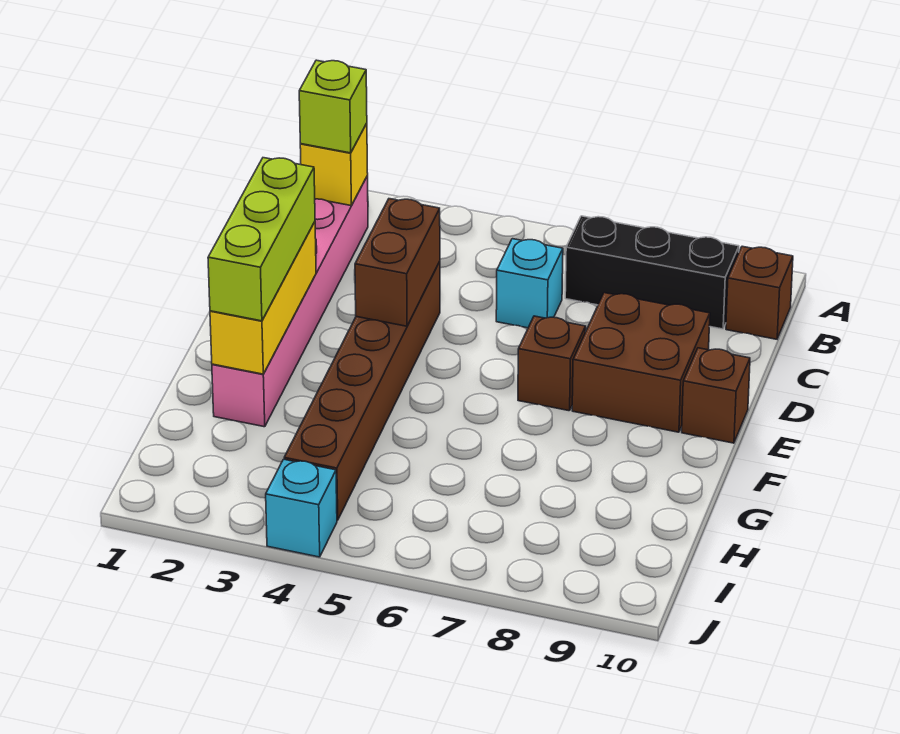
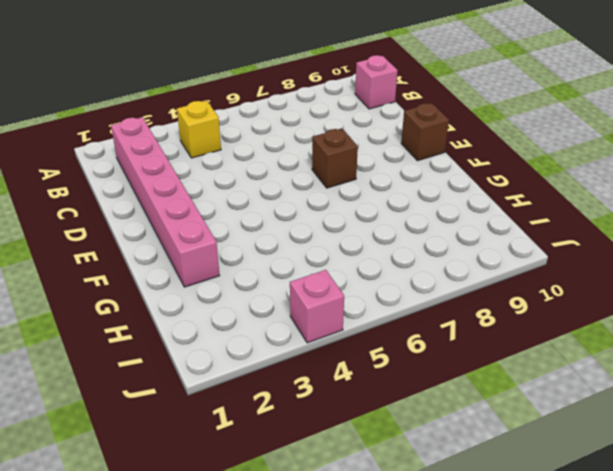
yellow 1x1 brick [177,101,221,158] -> yellow 1x1 brick moved to [300,123,368,206]
pink 1x1 brick [355,55,398,109] -> brown 1x1 brick [726,246,793,339]
pink 1x1 brick [290,270,344,343] -> cyan 1x1 brick [266,459,337,557]
none -> black 1x3 brick [565,216,739,329]
none -> cyan 1x1 brick [496,239,563,328]
none -> brown 1x6 brick [284,261,440,520]

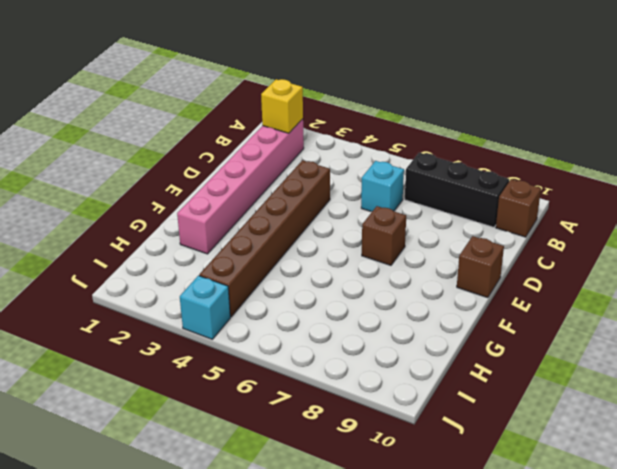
none -> brown 2x2 brick [572,293,710,432]
none -> brown 1x2 brick [355,199,440,326]
none -> yellow 1x3 brick [210,222,316,374]

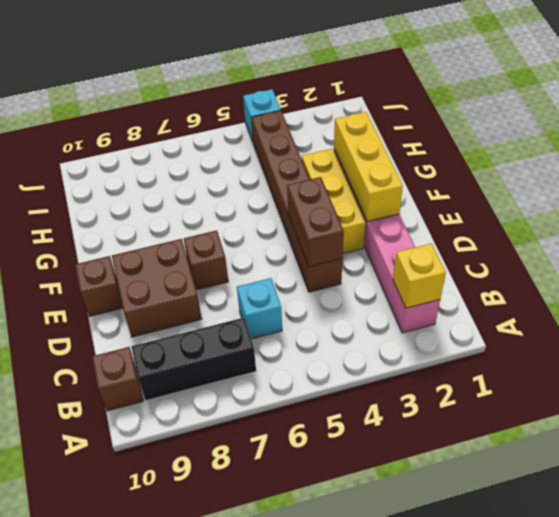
yellow 1x3 brick [302,149,365,253] -> none
none -> lime 1x1 brick [299,60,367,153]
none -> lime 1x3 brick [208,158,315,321]

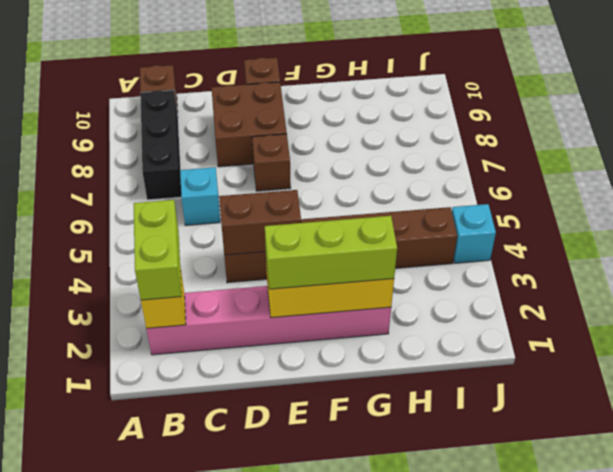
lime 1x2 brick [134,200,182,300] -> lime 1x1 brick [299,60,367,153]

